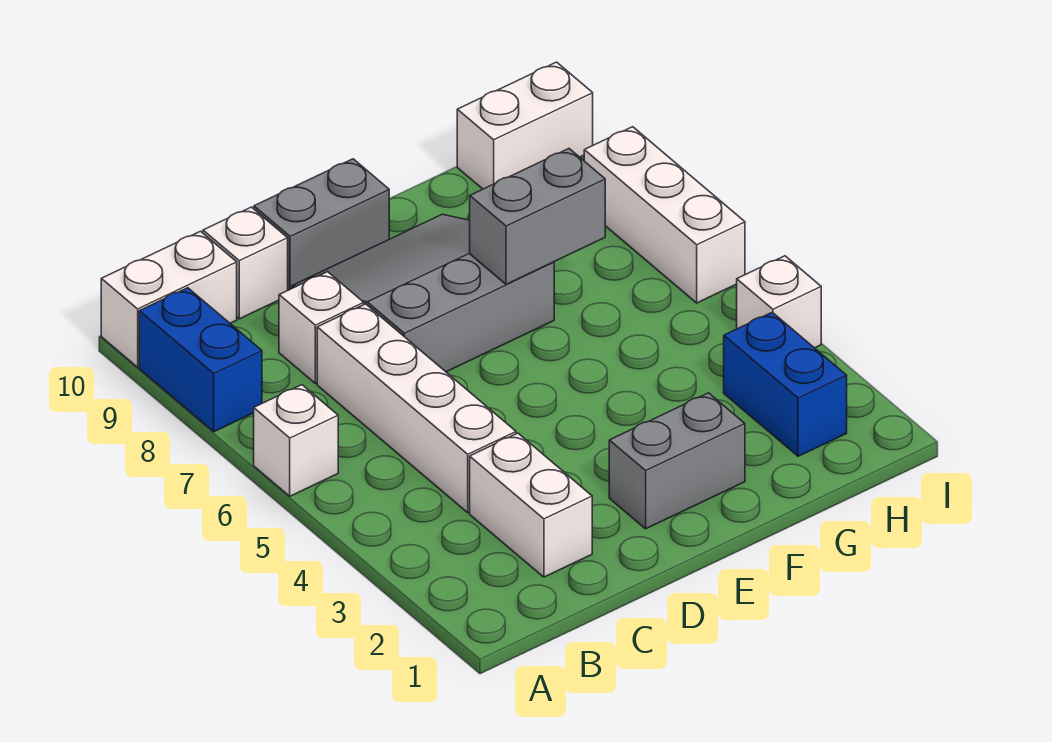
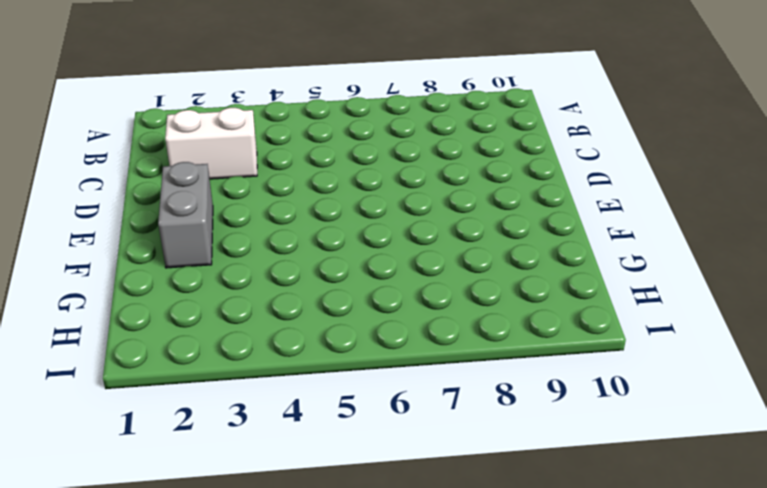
none -> white 1x1 brick [254,385,338,496]
none -> blue 1x2 brick [139,288,262,432]
none -> white 1x2 brick [101,231,237,367]

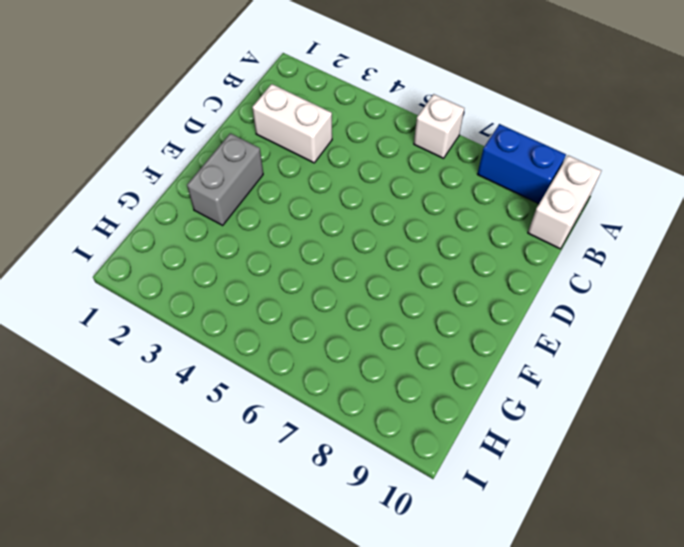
none -> white 1x4 brick [317,304,516,512]
none -> white 1x1 brick [279,272,364,383]
none -> white 1x1 brick [203,207,288,319]

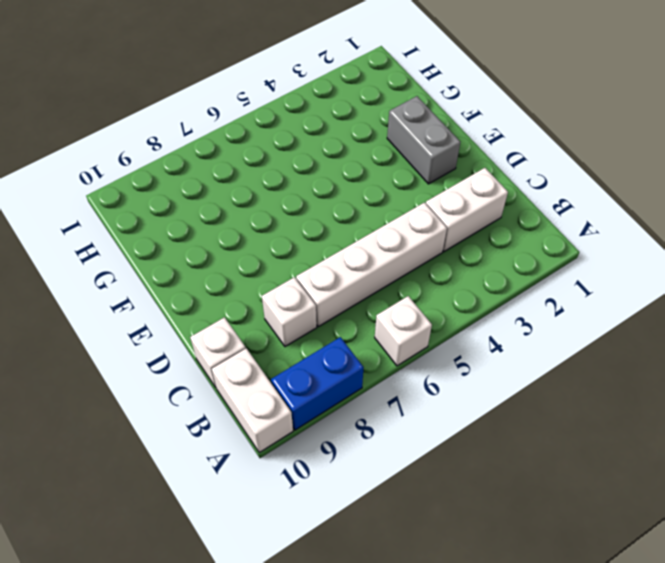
none -> grey 3x3 slope [292,214,554,372]
none -> grey 1x2 brick [254,159,389,290]
none -> blue 1x2 brick [724,312,847,456]

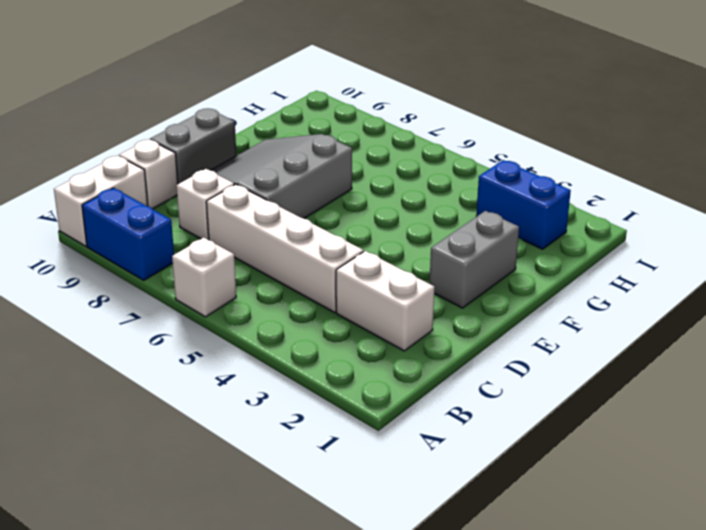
none -> white 1x2 brick [457,62,593,189]
none -> white 1x1 brick [737,256,821,348]
none -> white 1x3 brick [584,127,745,303]

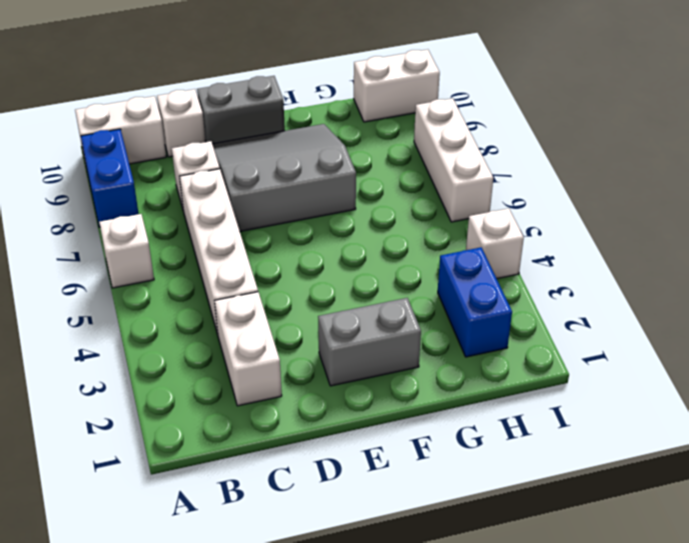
none -> grey 1x2 brick [470,149,605,284]

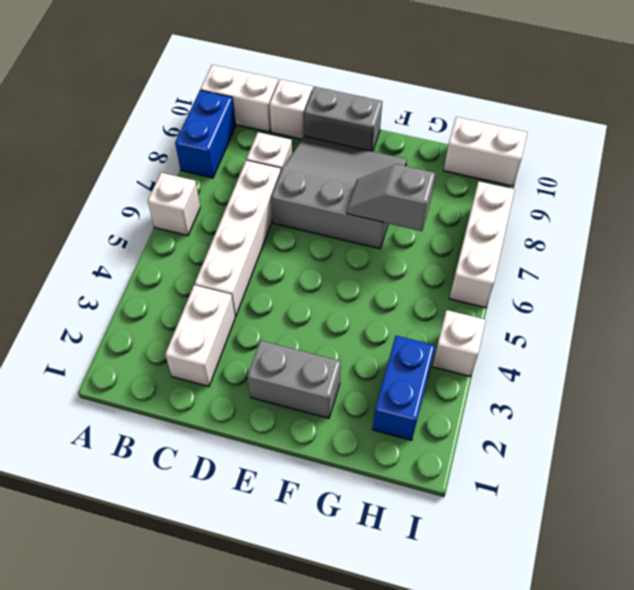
grey 1x2 slope [347,164,435,231] -> grey 1x2 brick [470,149,605,284]

